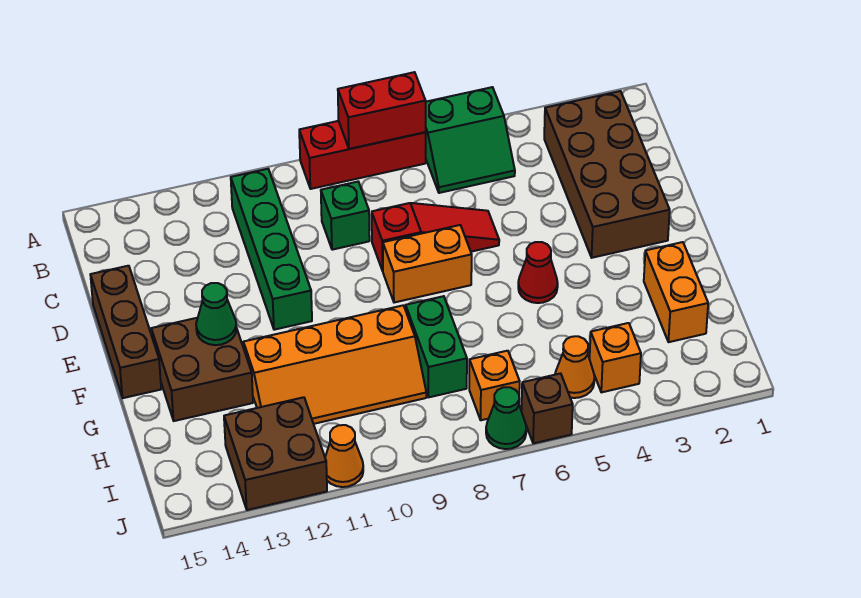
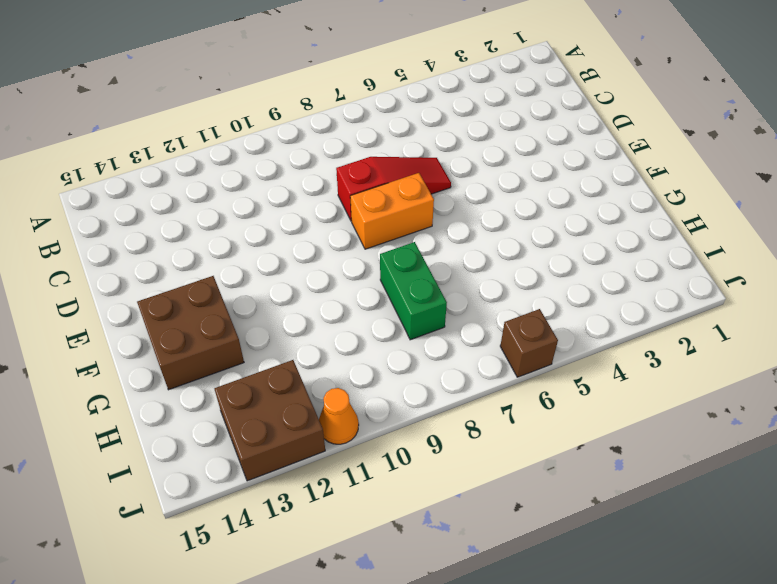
none -> green 2x2 slope [425,87,515,193]
none -> red 1x3 brick [299,121,426,189]
none -> brown 2x4 brick [544,91,670,258]

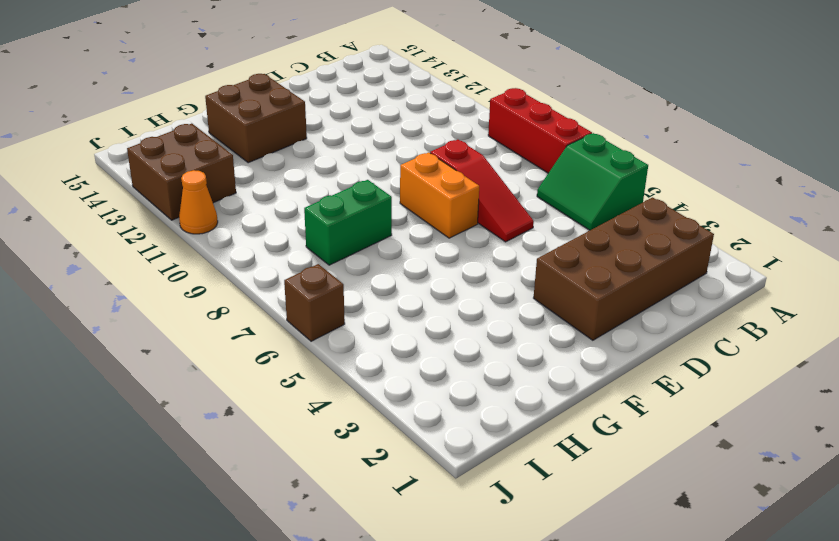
none -> green 1x4 brick [231,169,312,330]
none -> green 1x1 brick [321,182,370,250]
none -> brown 1x3 brick [90,266,161,398]

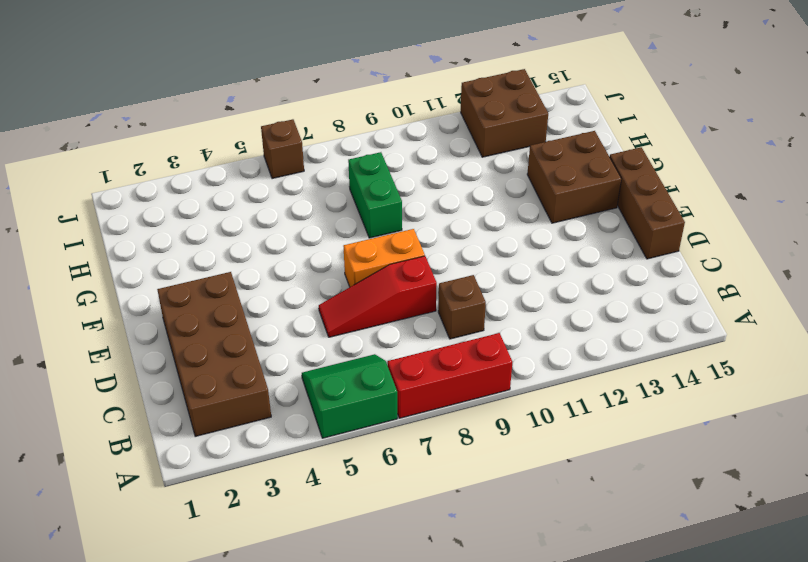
brown 1x1 brick [438,275,486,339] -> green 1x1 brick [321,182,370,250]
none -> green 1x4 brick [231,169,312,330]
none -> red 1x1 cone [518,242,558,303]
none -> orange 1x2 brick [644,242,708,342]

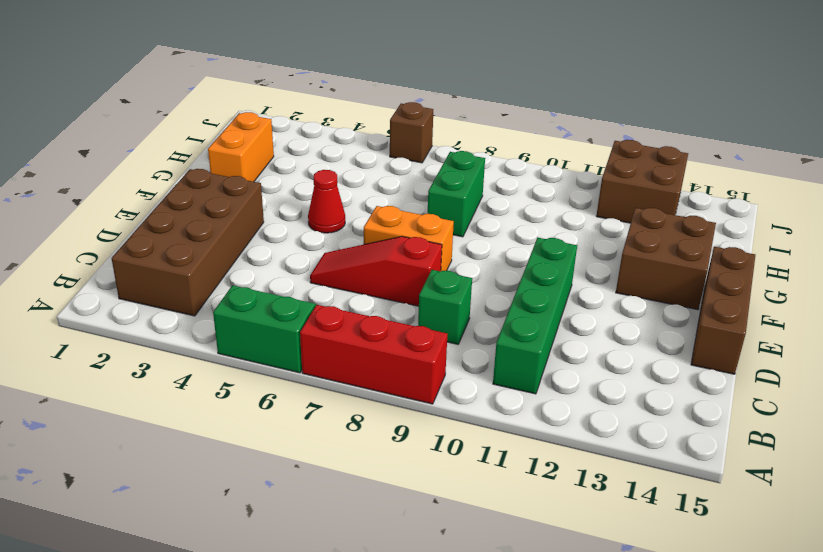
none -> orange 2x4 slope [243,305,426,424]
none -> orange 1x1 brick [590,323,641,392]
none -> orange 1x1 cone [555,336,595,398]

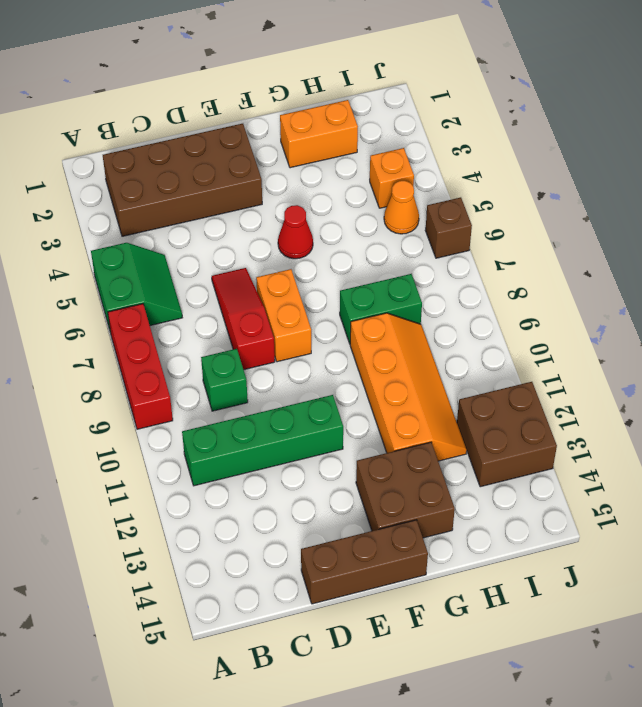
none -> orange 1x1 brick [469,351,520,420]
none -> green 1x1 cone [486,387,526,449]
none -> orange 1x1 cone [325,425,363,487]

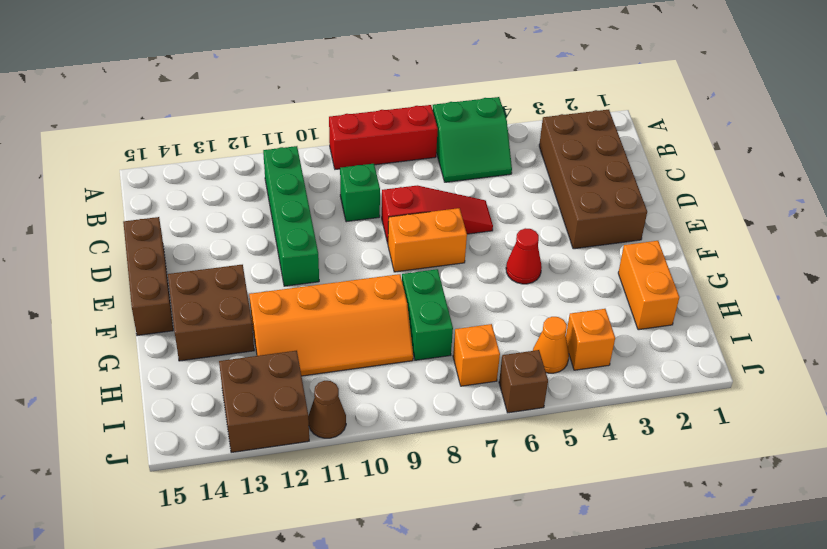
brown 1x1 cone [308,381,346,438] -> orange 1x1 cone [325,425,363,487]
none -> green 1x1 cone [486,387,526,449]
none -> red 1x2 brick [338,72,426,149]
none -> green 1x1 cone [196,283,236,345]

